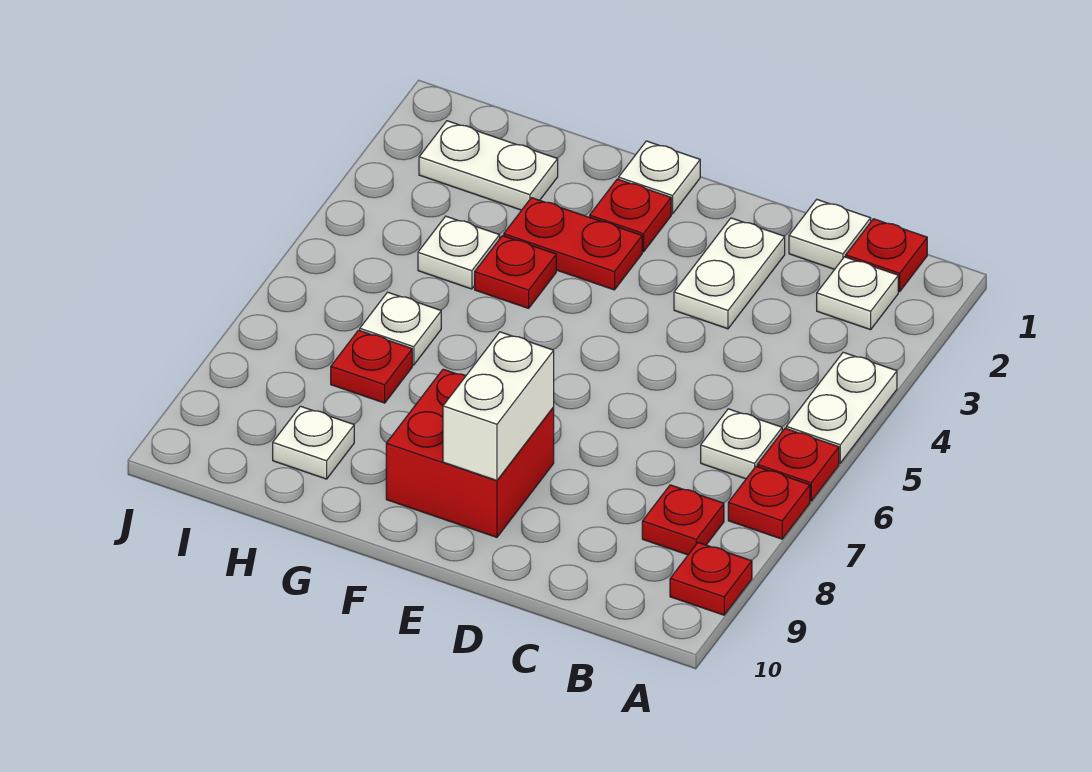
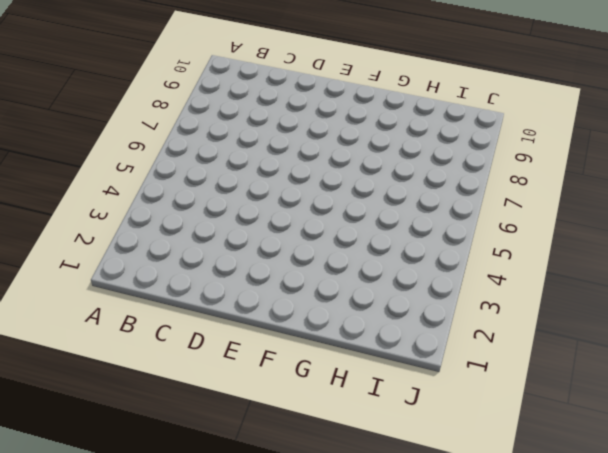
none -> white 1x2 plate [786,352,897,463]
none -> red 1x1 plate [757,428,839,501]
none -> red 1x1 plate [728,466,810,539]

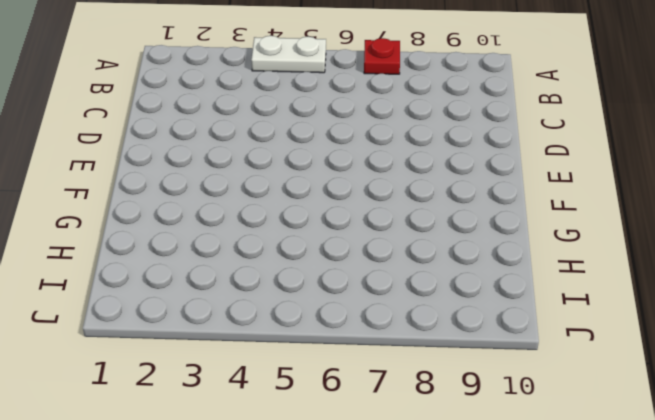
none -> red 1x1 plate [757,428,839,501]
none -> red 1x1 plate [670,543,752,615]
none -> red 1x1 plate [846,219,927,292]

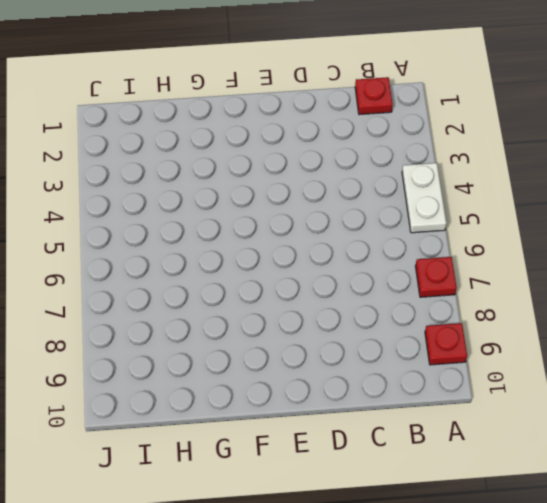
none -> red 1x1 plate [757,428,839,501]
none -> white 1x1 plate [817,257,898,330]
none -> white 1x1 plate [701,409,782,479]

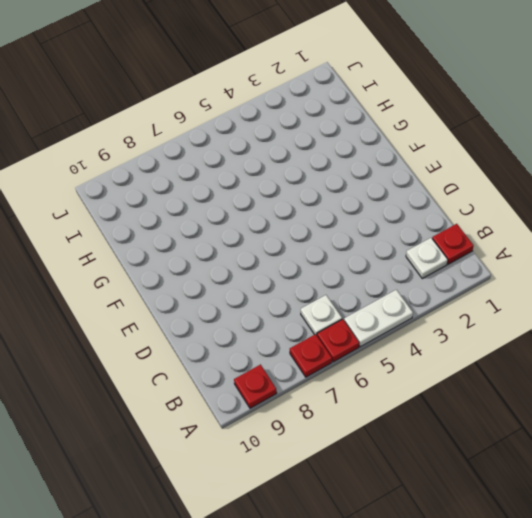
none -> red 1x1 plate [642,485,724,555]
none -> white 1x1 plate [789,200,871,269]
none -> white 1x2 plate [674,218,785,329]

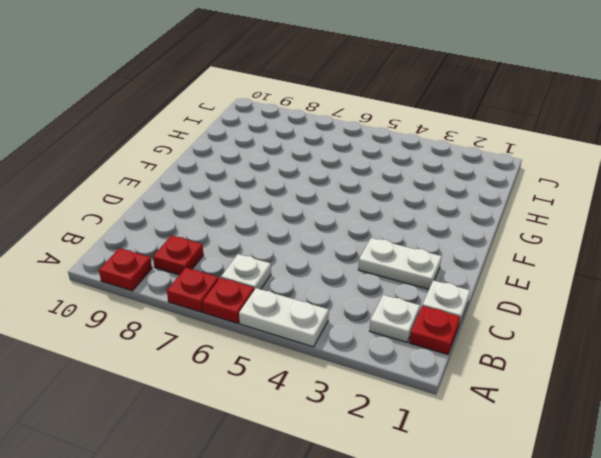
none -> red 2x2 brick [386,369,554,537]
none -> white 1x1 plate [619,141,700,214]
none -> red 1x1 plate [590,179,671,252]

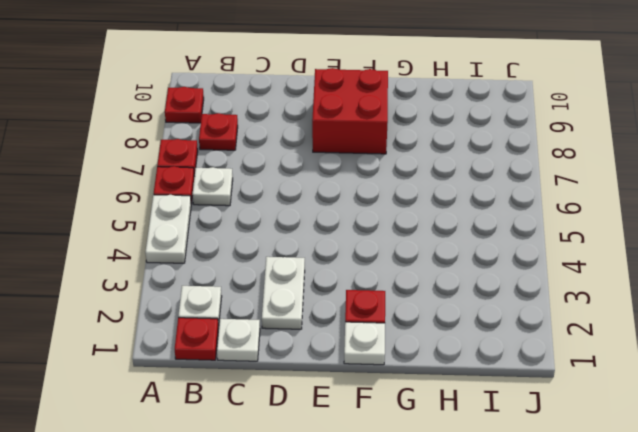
none -> red 1x2 plate [504,198,642,290]
none -> red 1x1 plate [475,236,556,308]
none -> white 1x2 plate [419,121,558,210]

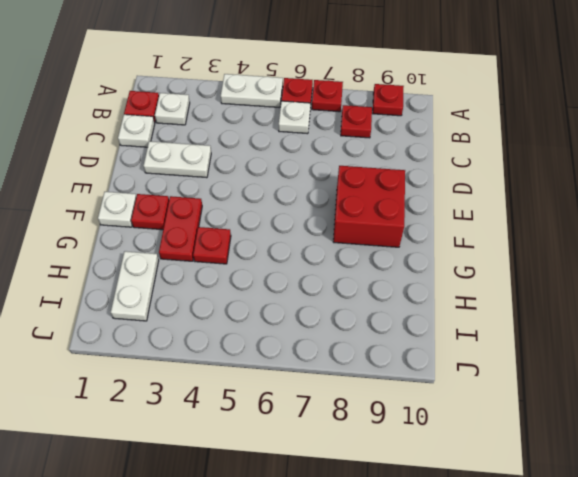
none -> white 1x1 plate [418,216,500,289]
none -> white 1x1 plate [360,292,441,365]
none -> red 1x1 plate [331,330,412,403]

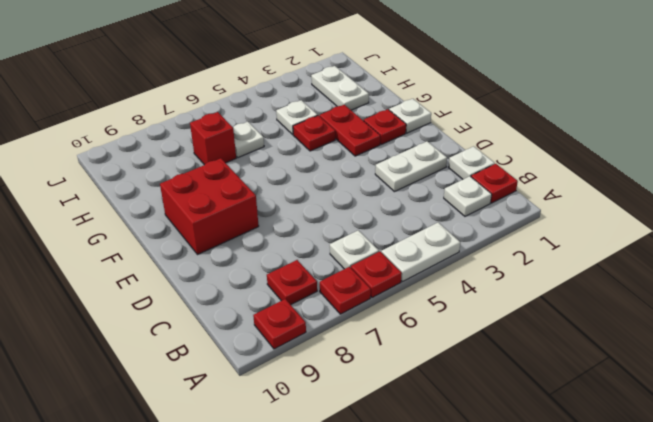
red 1x1 brick [190,112,236,165] -> red 1x1 plate [331,330,412,403]
none -> white 1x1 plate [273,406,354,479]
none -> white 1x2 brick [443,332,554,481]

